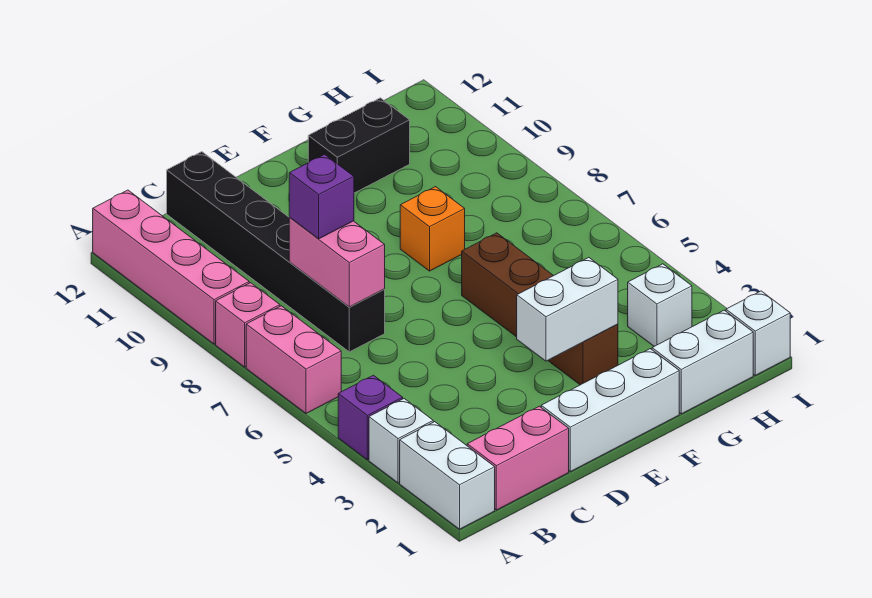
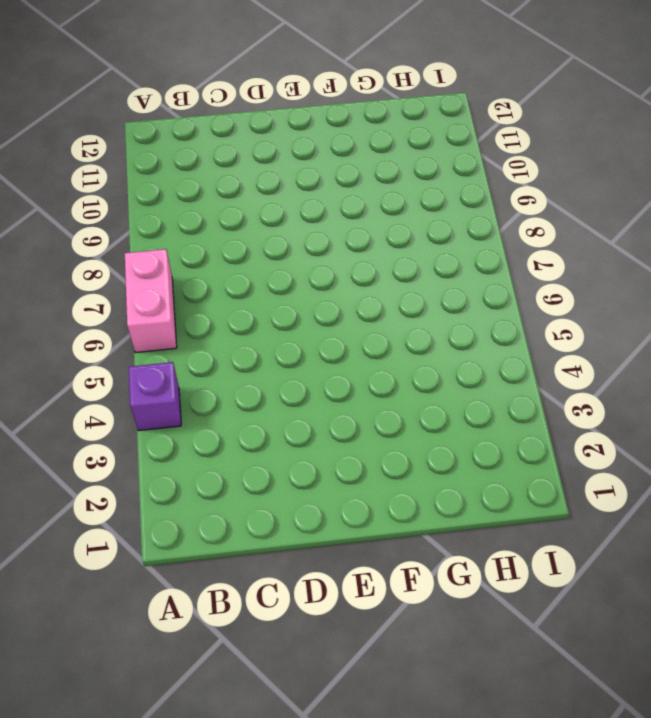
none -> white 1x2 brick [400,422,495,529]
none -> white 1x1 brick [369,399,433,483]
none -> pink 1x1 brick [216,283,280,367]

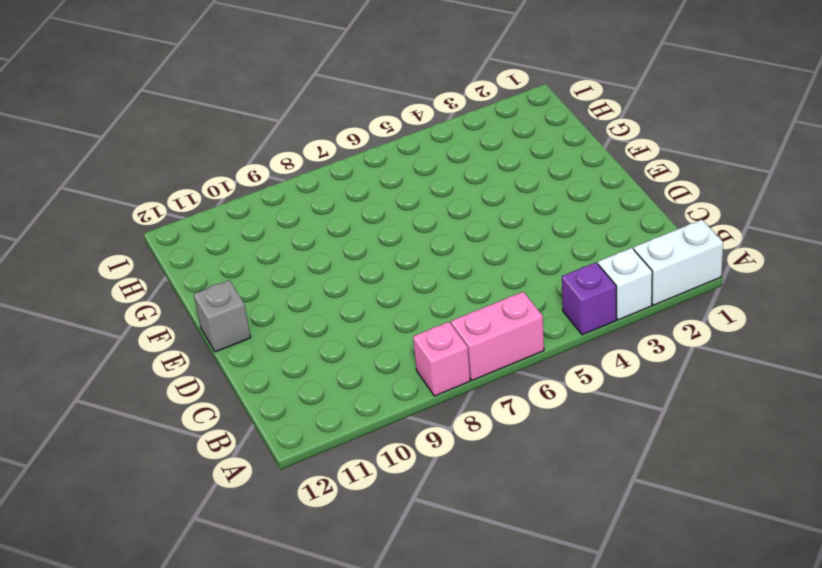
grey 1x1 brick [194,280,251,352] -> none
none -> pink 1x4 brick [93,190,249,344]
none -> pink 1x2 brick [467,406,569,510]
none -> black 1x6 brick [167,152,385,352]

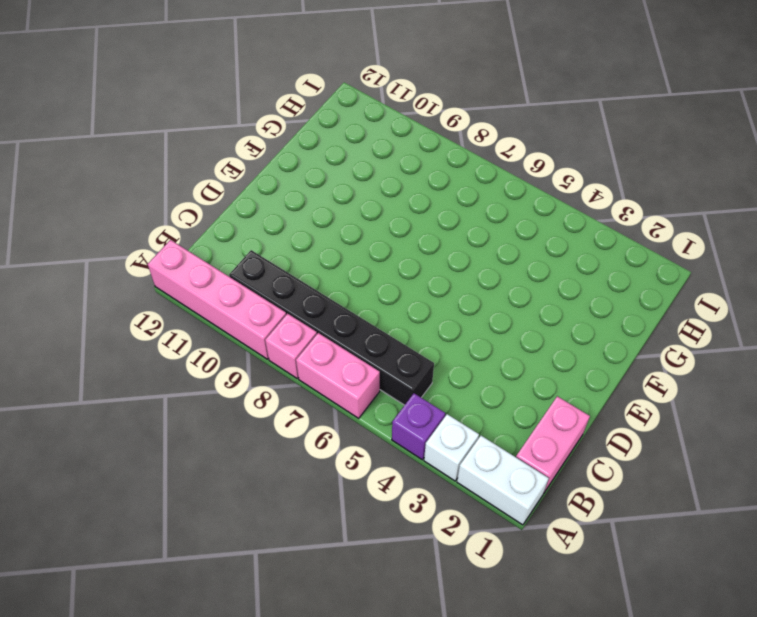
black 1x6 brick [229,250,434,405] -> black 1x6 brick moved to [167,152,385,352]
none -> white 1x3 brick [541,349,679,472]
none -> brown 1x4 brick [462,233,618,385]
none -> orange 1x1 brick [400,187,465,271]

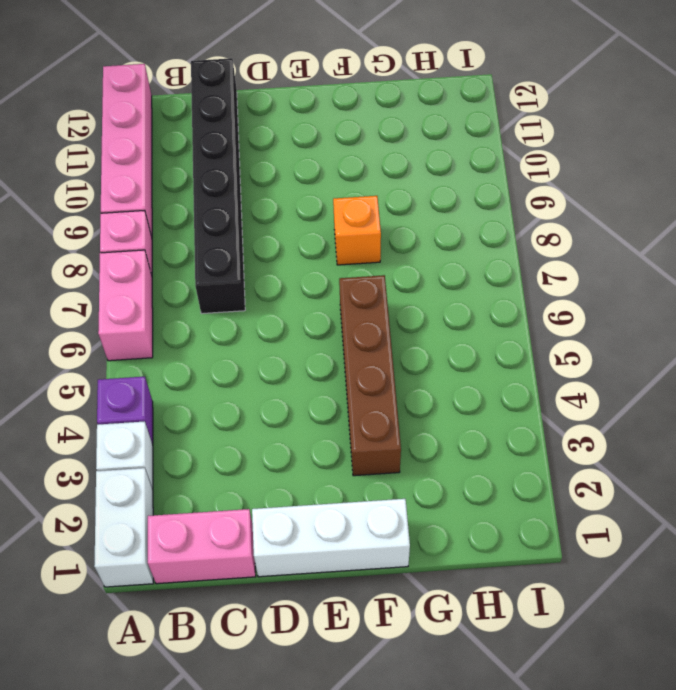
none -> black 1x2 brick [308,98,410,193]
none -> white 1x2 brick [652,310,753,414]
none -> white 1x1 brick [628,264,692,346]

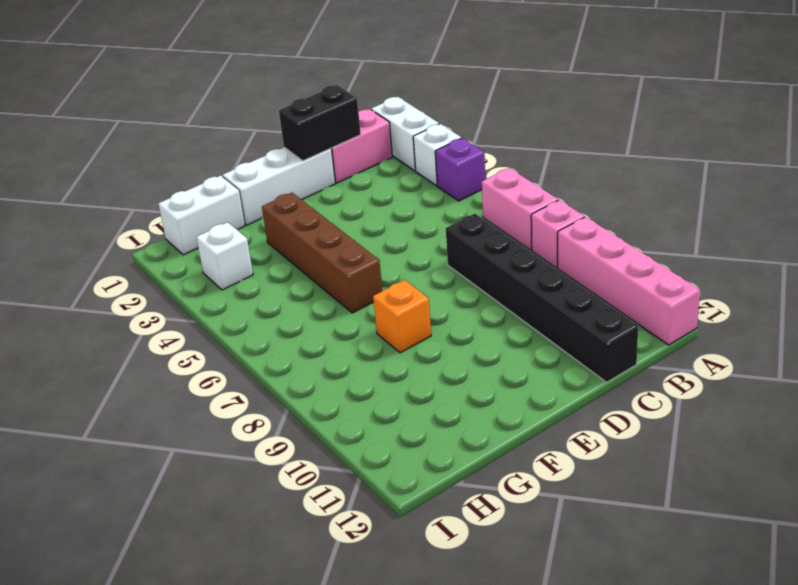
black 1x2 brick [279,85,361,161] -> black 1x2 brick moved to [308,98,410,193]
none -> white 1x1 brick [726,291,790,375]
none -> pink 1x2 brick [289,217,385,307]
none -> white 1x2 brick [517,258,618,361]

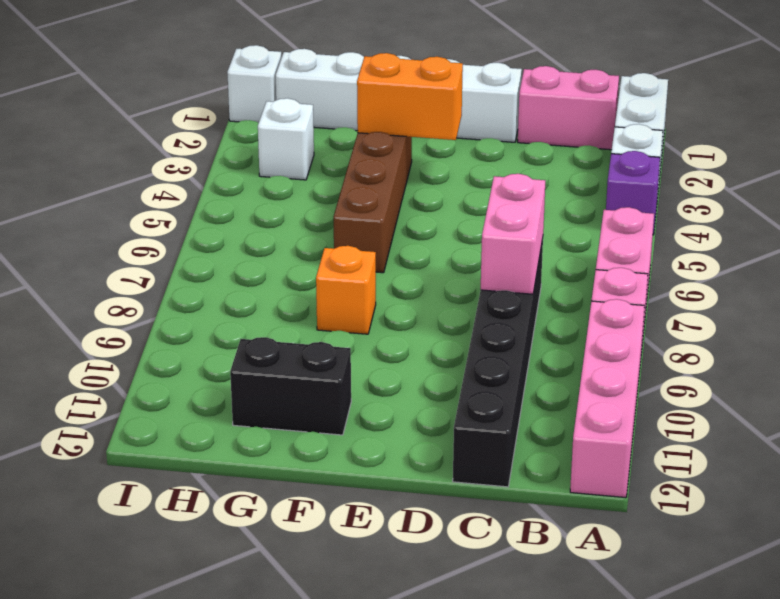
orange 1x2 brick [357,53,463,140] -> white 1x2 brick [517,258,618,361]
none -> purple 1x1 brick [289,154,354,239]

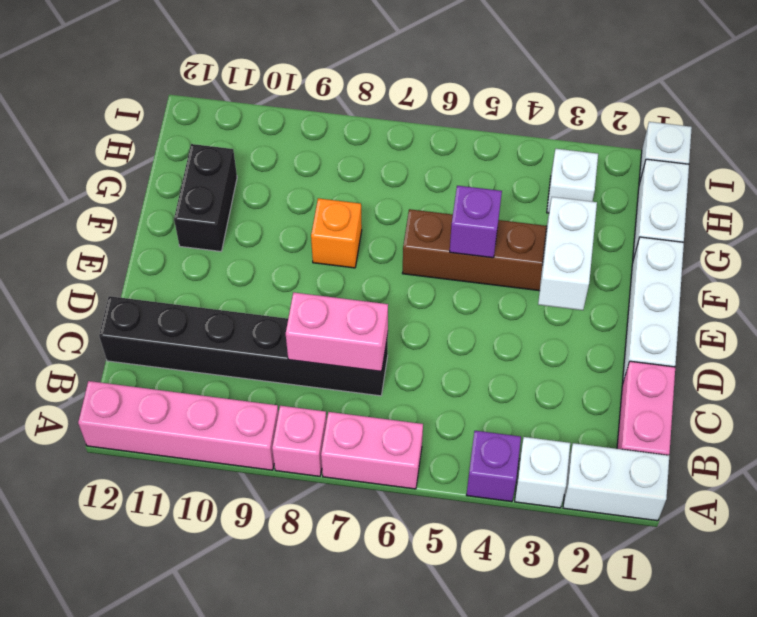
purple 1x1 brick [450,186,502,258] -> purple 1x1 brick moved to [289,154,354,239]

